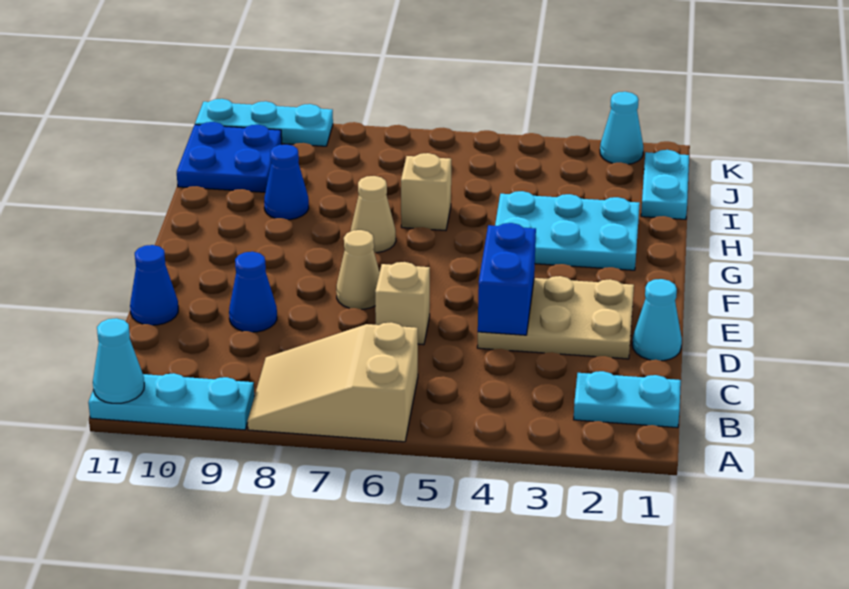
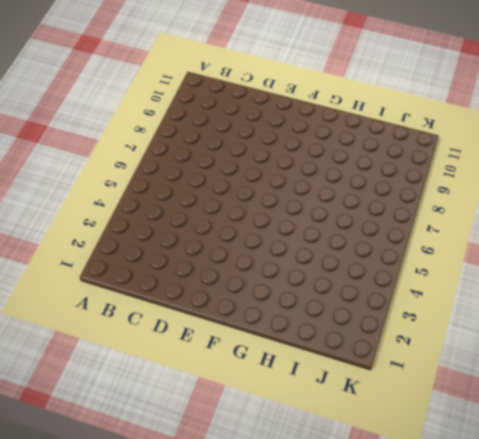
none -> tan 2x3 slope [247,322,418,442]
none -> cyan 1x3 plate [88,373,254,430]
none -> cyan 1x2 plate [574,371,681,428]

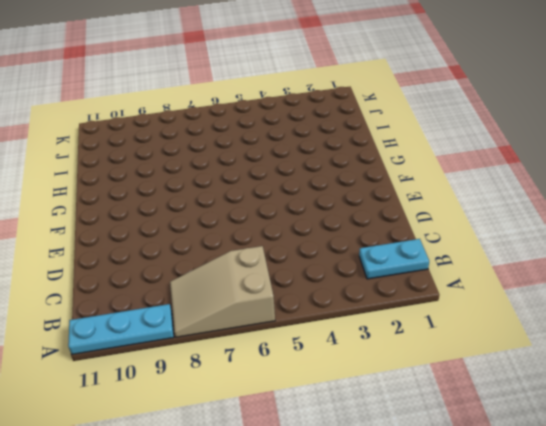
none -> cyan 1x1 cone [632,279,682,361]
none -> tan 2x3 plate [477,276,634,359]
none -> tan 1x1 brick [375,262,430,345]

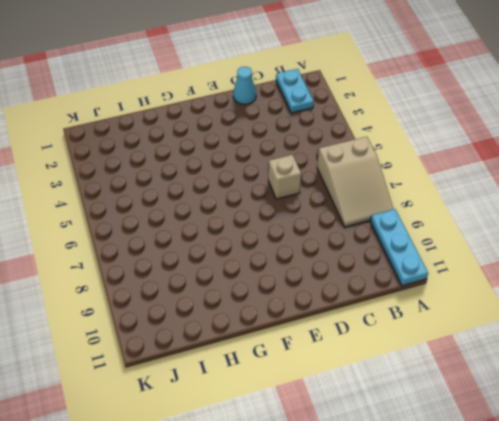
none -> tan 2x3 plate [477,276,634,359]
none -> blue 1x1 cone [229,252,277,332]
none -> blue 1x1 cone [130,245,178,325]

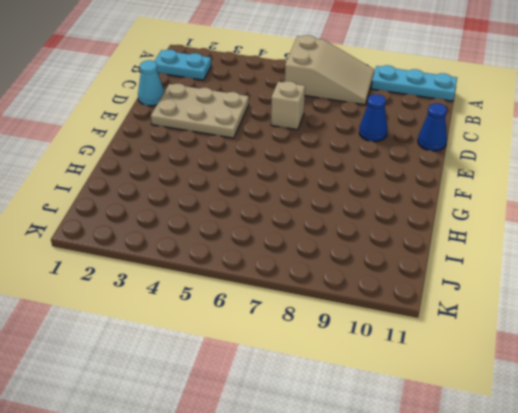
none -> tan 1x1 cone [336,230,380,309]
none -> cyan 2x3 plate [495,191,640,270]
none -> tan 1x1 cone [351,176,396,253]

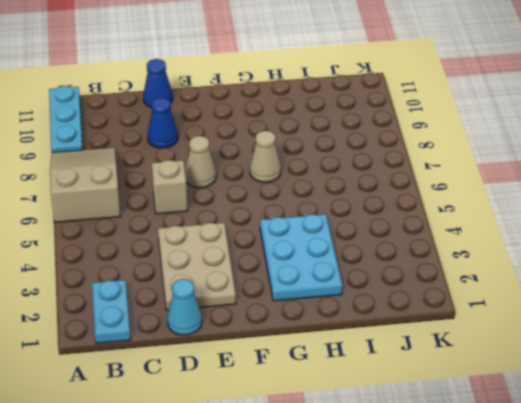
none -> tan 1x1 brick [401,153,451,230]
none -> blue 1x1 cone [264,144,309,220]
none -> cyan 1x2 plate [641,150,689,219]

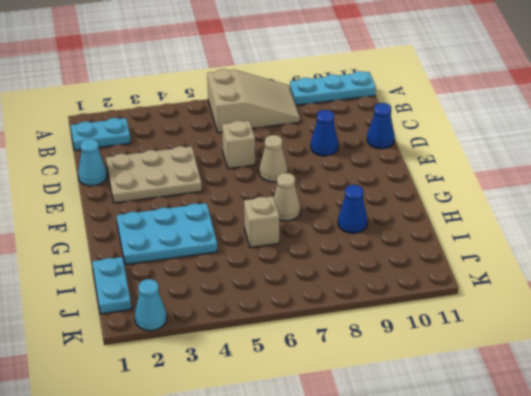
none -> blue 2x2 plate [177,122,282,192]
none -> cyan 1x3 plate [195,99,333,146]
none -> cyan 1x1 cone [93,318,144,403]

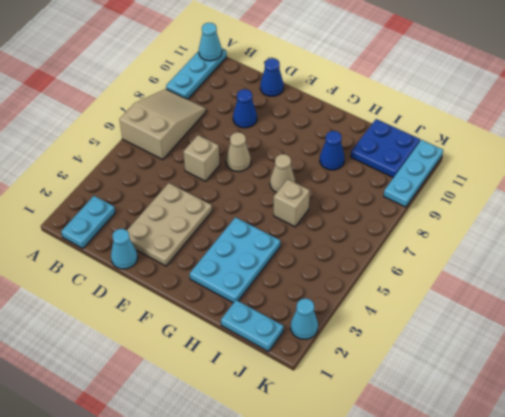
none -> blue 1x2 brick [478,223,536,335]

